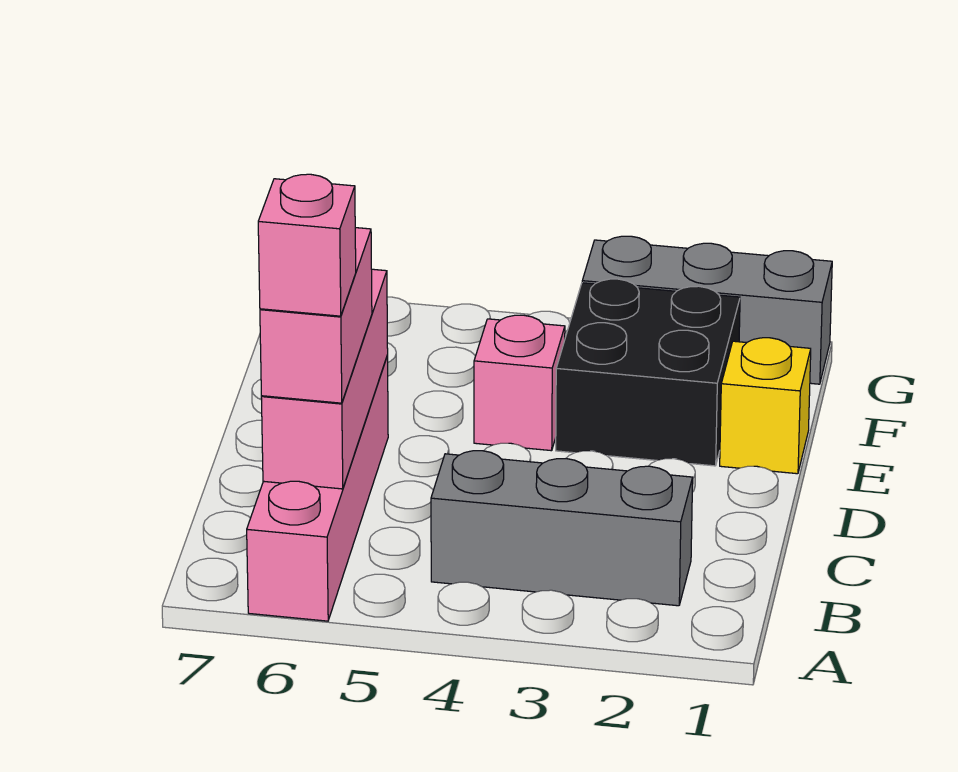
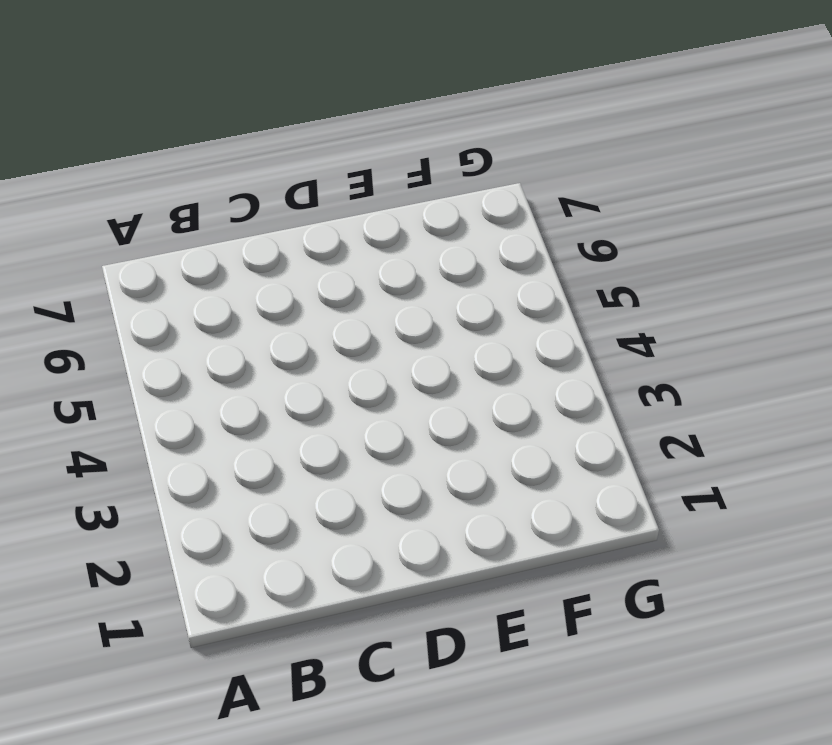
none -> pink 1x4 brick [247,356,388,621]
none -> grey 1x3 brick [431,451,693,606]

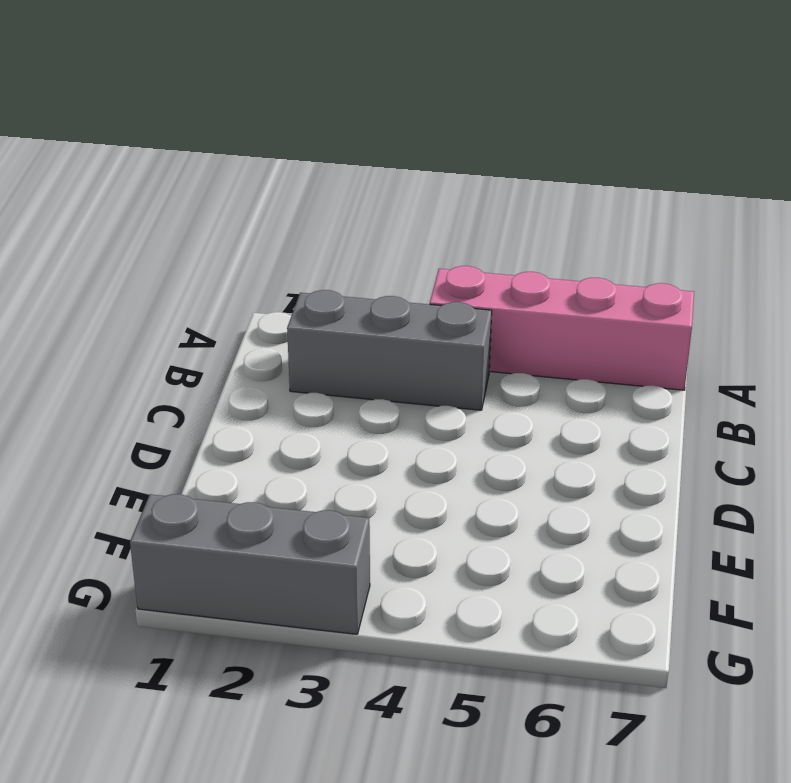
pink 1x4 brick [430,266,694,390] -> pink 1x4 brick turned to [247,356,388,621]
none -> yellow 1x1 brick [720,338,811,474]
none -> black 2x2 brick [556,279,740,466]

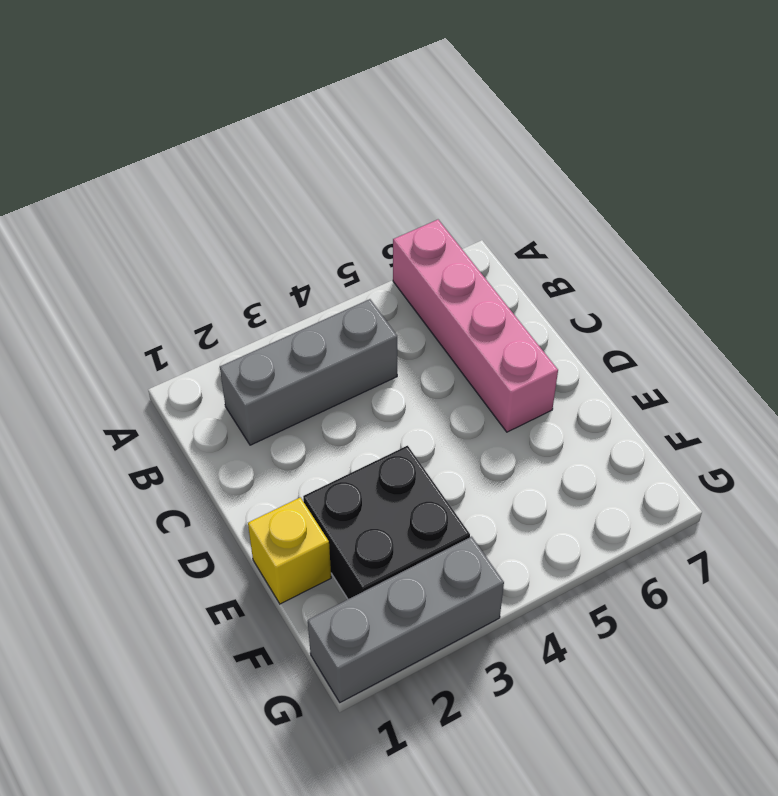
none -> pink 1x1 brick [474,315,565,451]
none -> pink 1x3 brick [261,269,388,489]

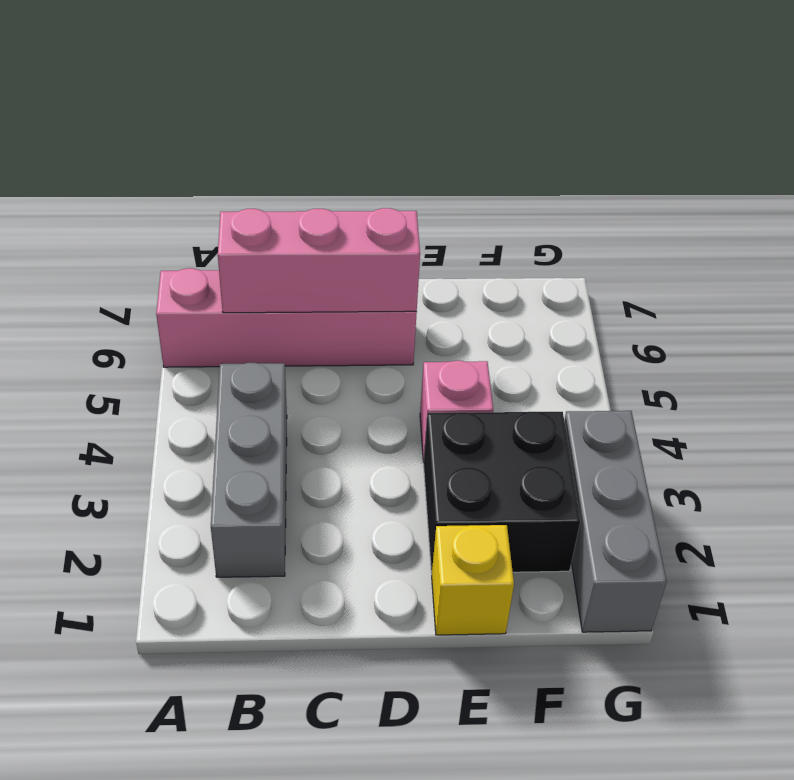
none -> pink 1x2 brick [260,228,372,403]
none -> pink 1x1 brick [258,174,356,316]

